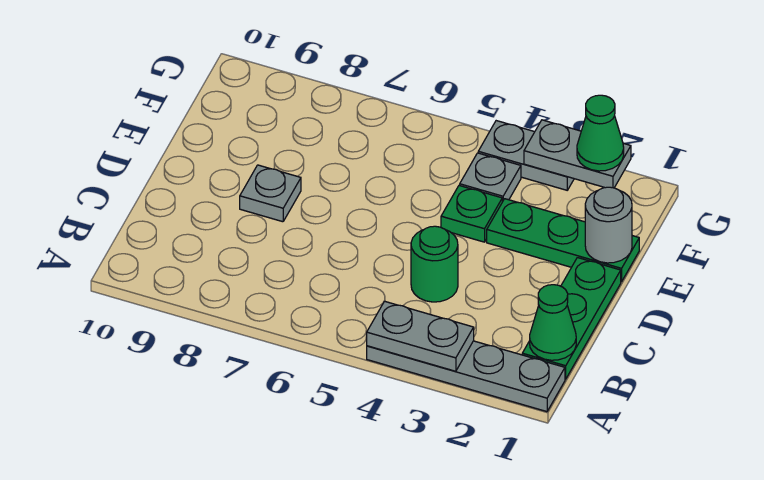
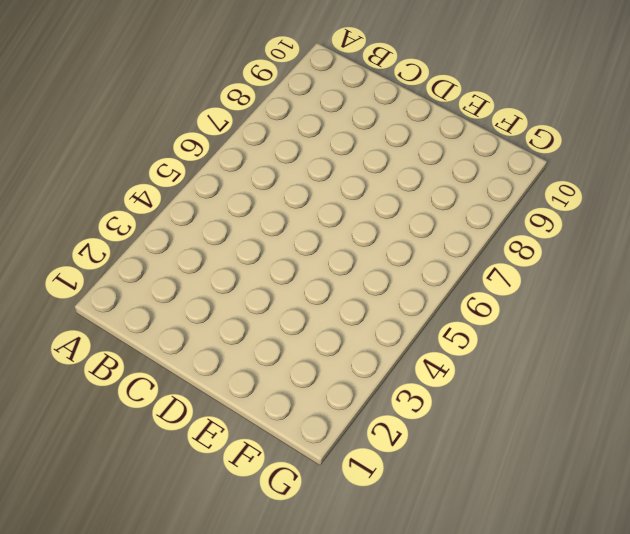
none -> grey 1x4 plate [367,341,565,412]
none -> green 1x3 plate [522,258,621,379]
none -> green 1x1 round brick [411,226,458,302]

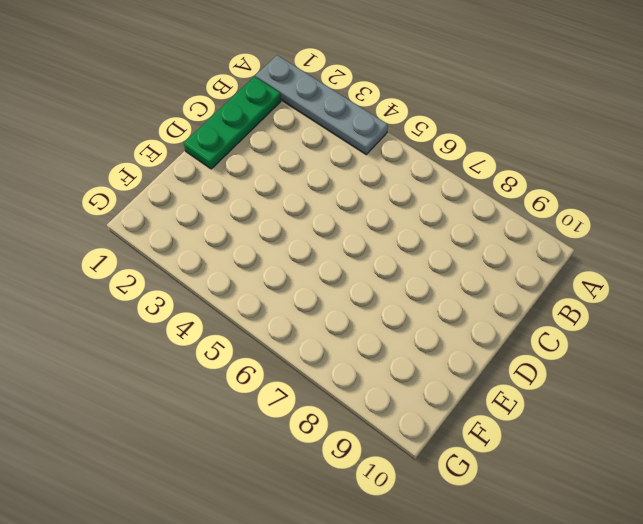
none -> green 1x1 round brick [411,226,458,302]
none -> grey 1x1 plate [240,165,301,222]
none -> green 1x3 plate [487,199,639,282]

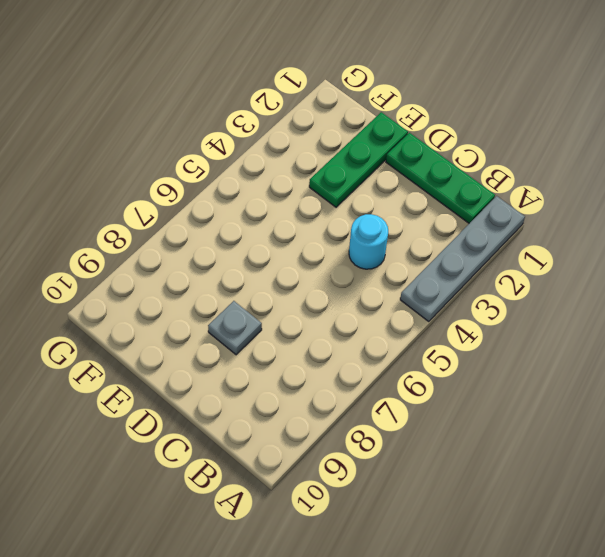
cyan 1x1 round brick [349,214,388,269] -> green 1x1 round brick [411,226,458,302]
none -> green 1x1 plate [441,185,502,242]
none -> grey 1x1 plate [460,153,521,202]
none -> grey 1x2 plate [478,121,574,190]

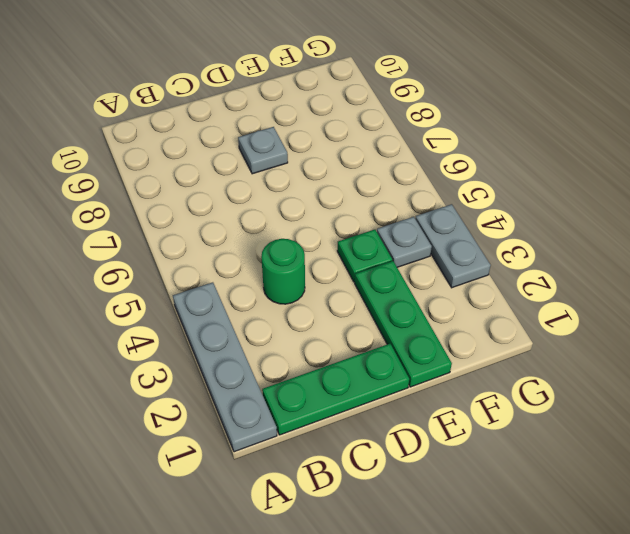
none -> grey 1x2 plate [367,301,474,371]
none -> green 1x1 cone [530,285,576,360]
none -> grey 1x1 round brick [585,187,632,263]

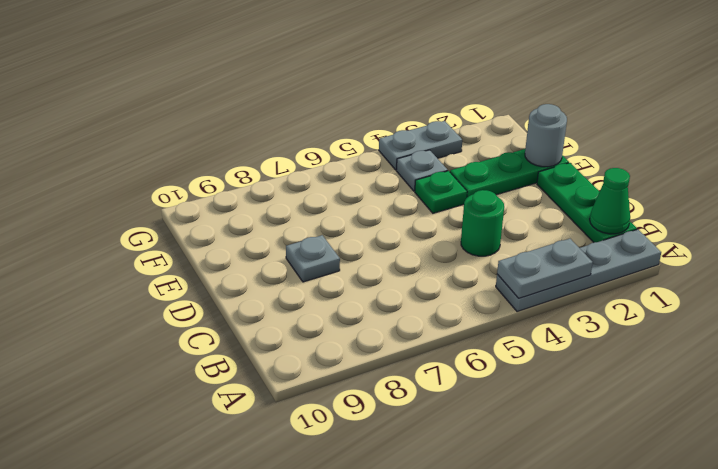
none -> grey 1x2 plate [524,120,631,188]
none -> green 1x1 cone [577,95,624,171]

